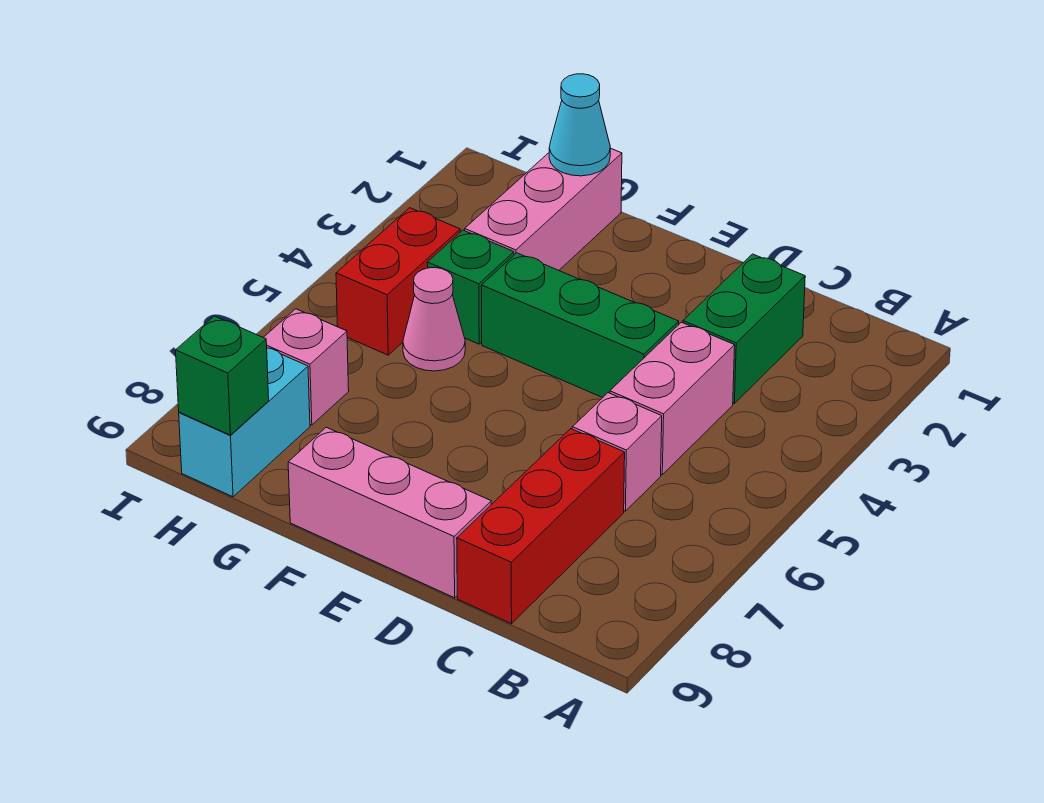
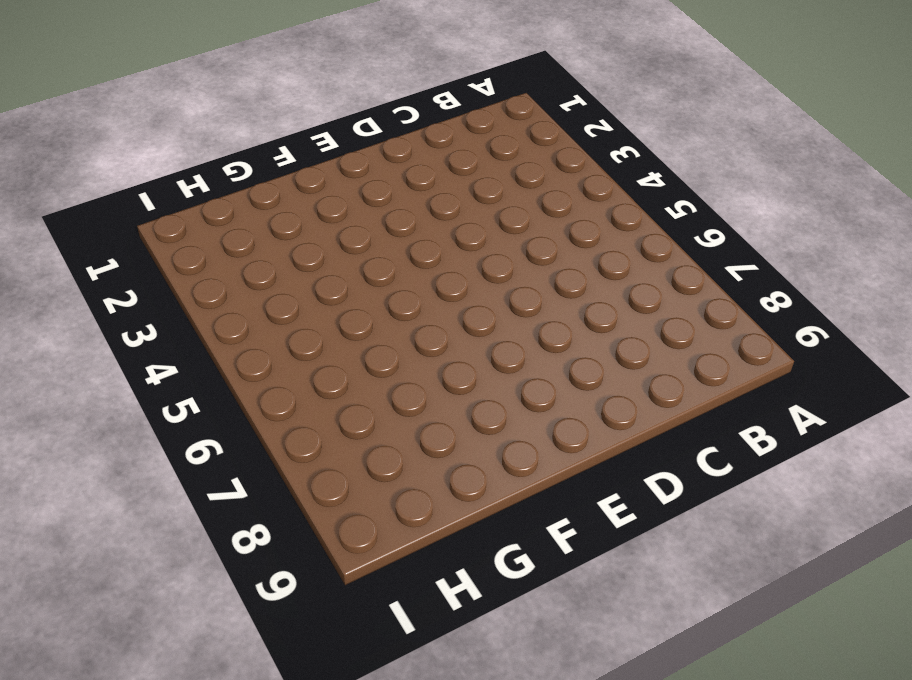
none -> green 1x2 brick [683,254,805,403]
none -> pink 1x2 brick [610,322,735,475]
none -> pink 1x1 brick [572,393,662,511]

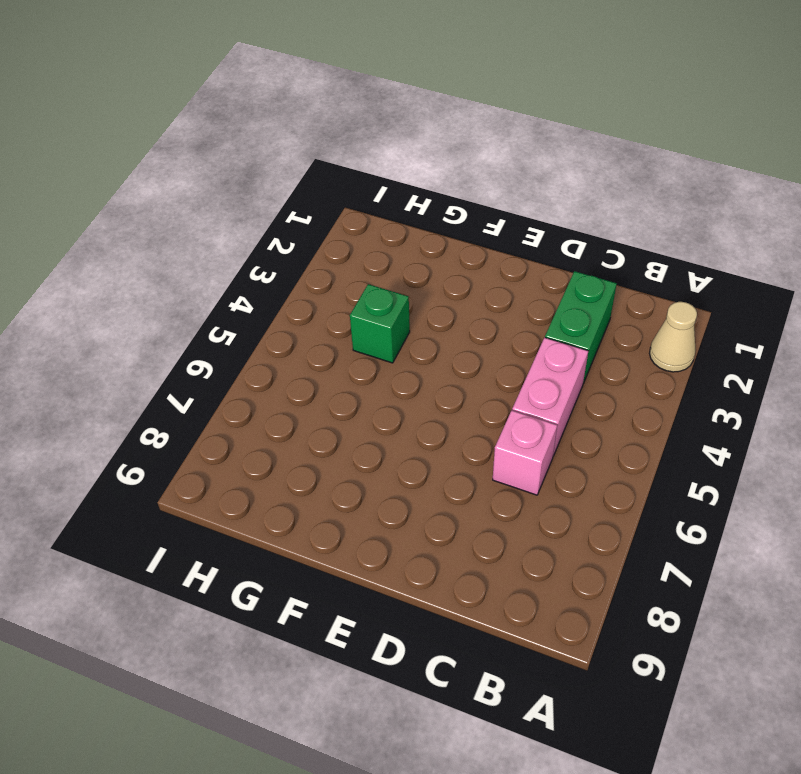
tan 1x1 cone [649,302,697,372] -> none
none -> red 1x3 brick [457,429,625,624]
none -> green 1x3 brick [481,253,679,398]
none -> pink 1x3 brick [288,427,491,598]

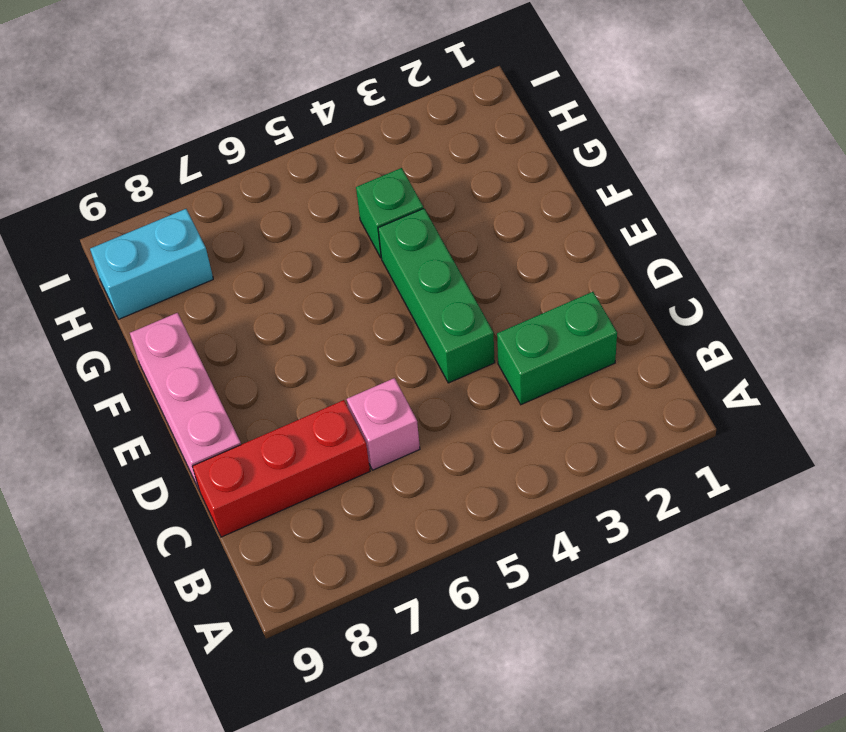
none -> pink 1x2 brick [610,322,735,475]
none -> pink 1x3 brick [465,148,622,270]
none -> pink 1x1 cone [403,268,465,371]

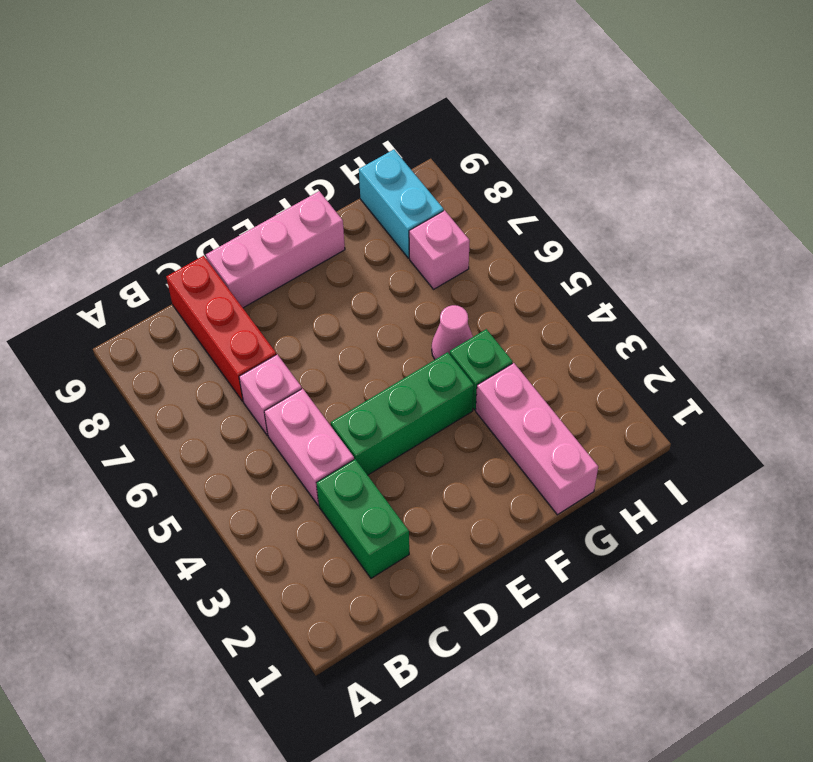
none -> red 1x2 brick [336,208,460,355]
none -> cyan 1x1 cone [549,74,610,176]
none -> green 1x1 brick [176,316,269,435]

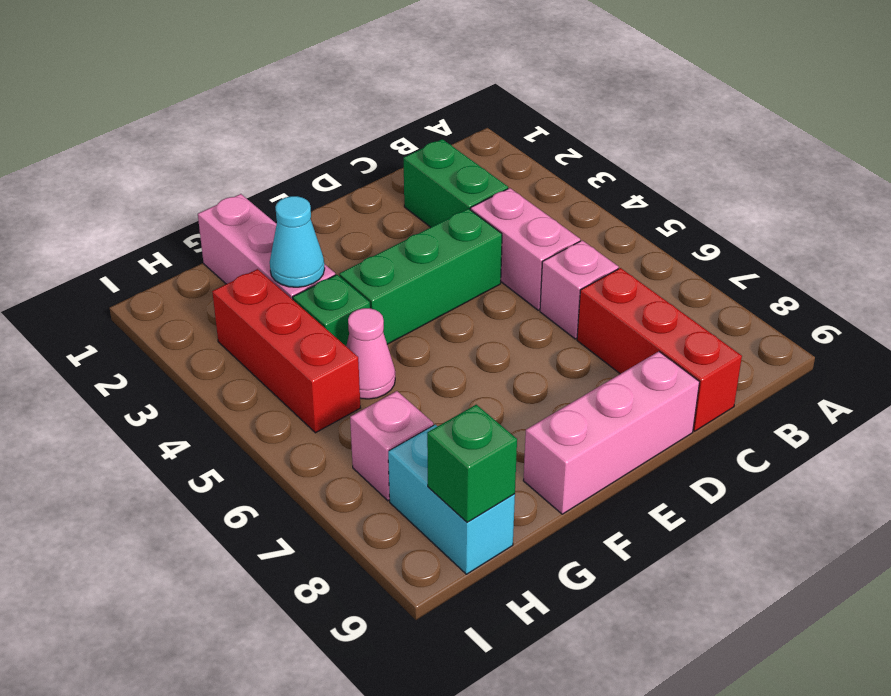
cyan 1x1 cone [270,196,325,287] -> cyan 1x1 cone moved to [549,74,610,176]
red 1x3 brick [212,269,360,433] -> red 1x2 brick [336,208,460,355]

